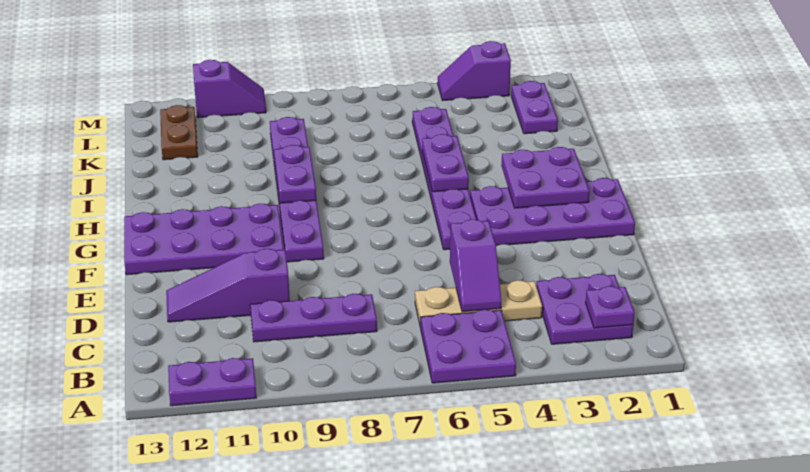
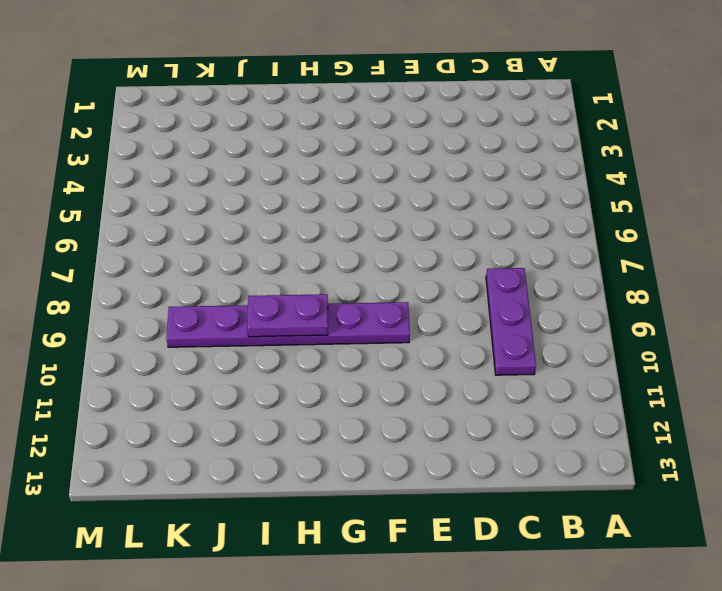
none -> purple 2x2 plate [421,310,516,383]
none -> purple 1x2 plate [168,358,256,406]
none -> purple 2x2 plate [536,274,633,344]

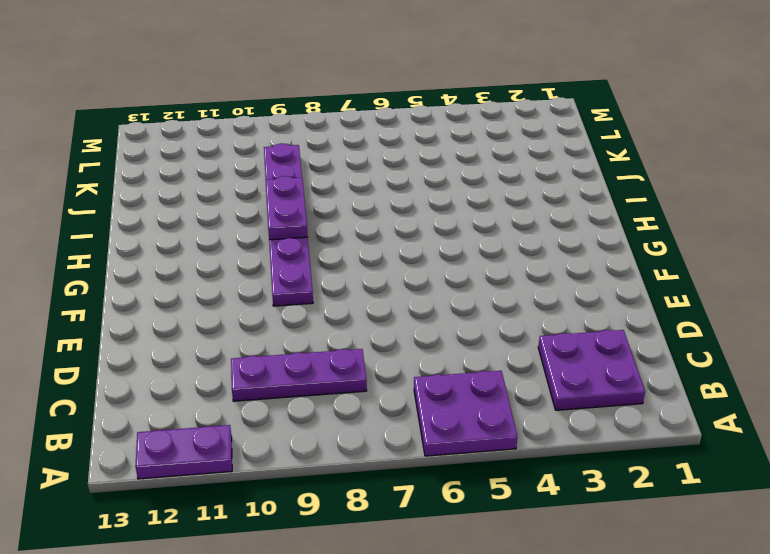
none -> tan 1x3 plate [415,280,542,328]
none -> purple 1x3 slope [166,249,290,322]
none -> purple 2x4 plate [470,178,635,246]

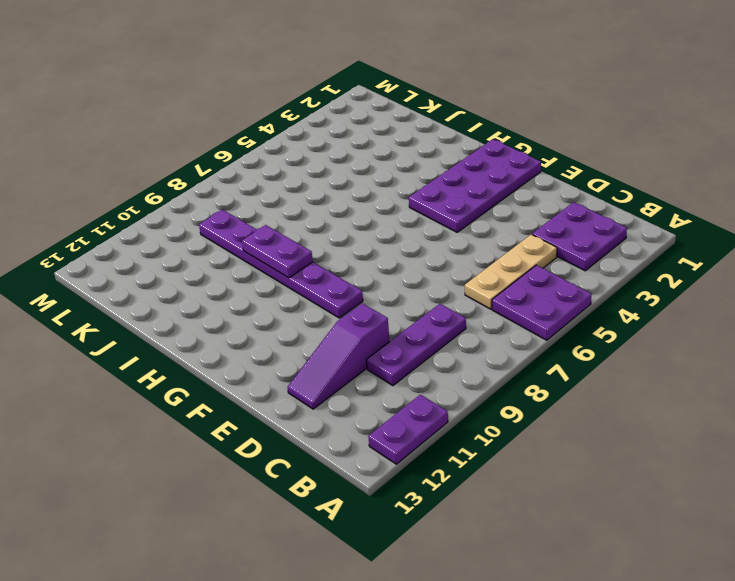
none -> purple 1x6 plate [412,107,477,250]
none -> purple 2x4 plate [124,204,284,275]
none -> purple 1x2 plate [511,81,558,134]

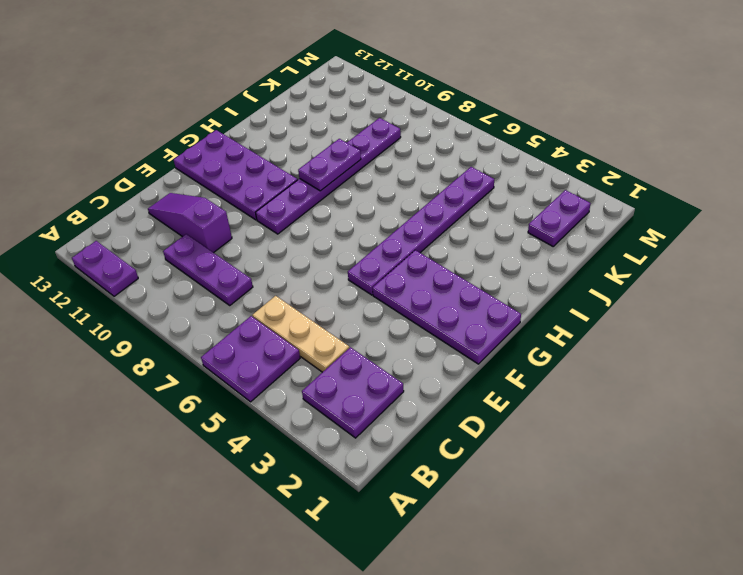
none -> brown 1x2 plate [160,105,198,160]
none -> purple 1x2 slope [437,41,511,101]
none -> purple 1x2 slope [193,60,266,118]

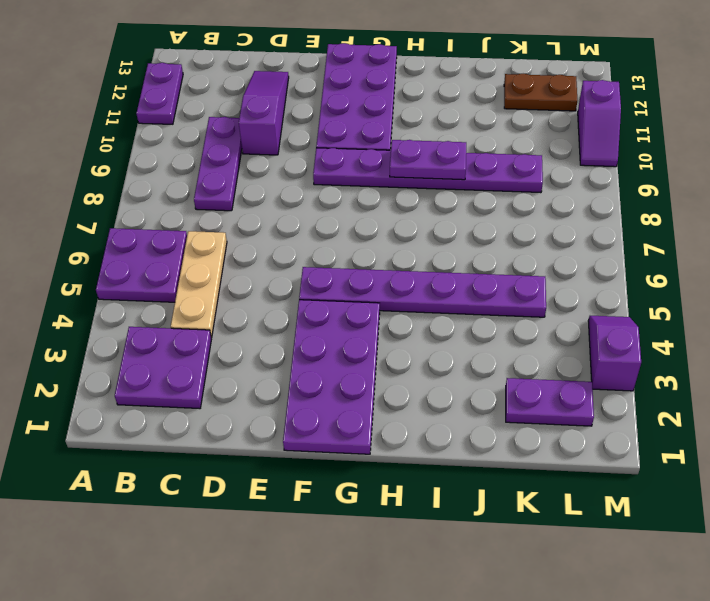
none -> purple 1x1 plate [586,286,635,328]
none -> purple 1x2 slope [450,219,501,312]
none -> purple 2x2 plate [501,147,589,208]

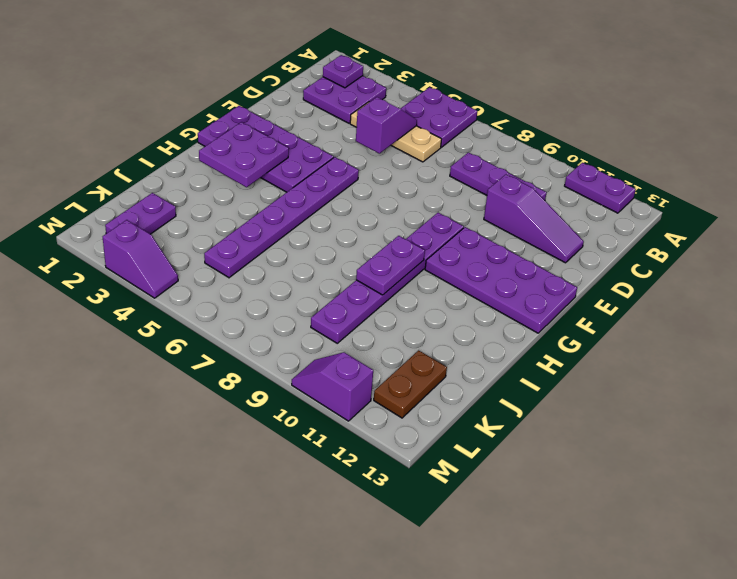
none -> purple 1x2 plate [422,134,469,192]

